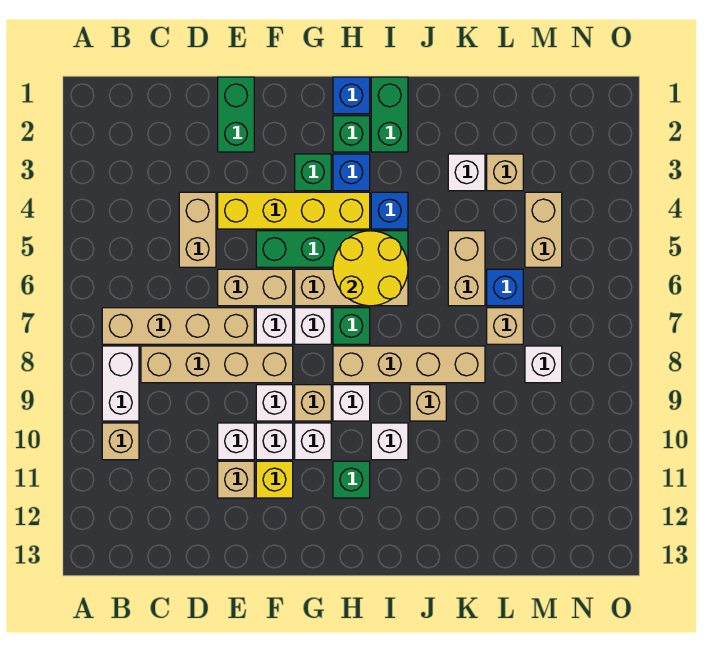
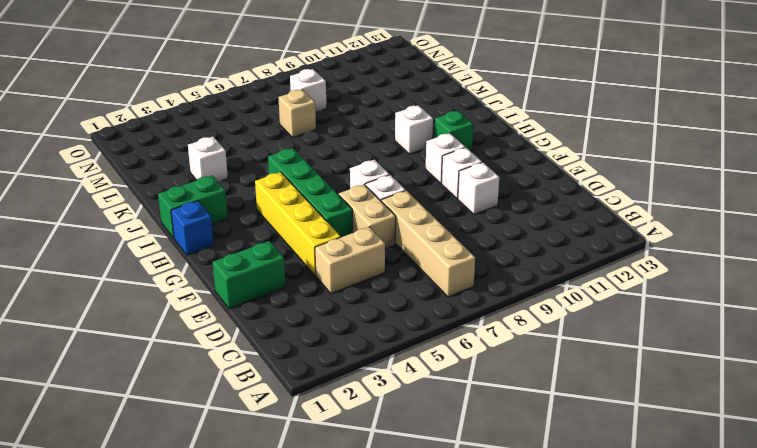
none -> white 1x2 brick [102,346,139,421]
none -> tan 1x1 brick [102,423,139,460]
none -> tan 1x4 brick [141,346,293,383]
none -> tan 1x1 brick [218,461,254,498]

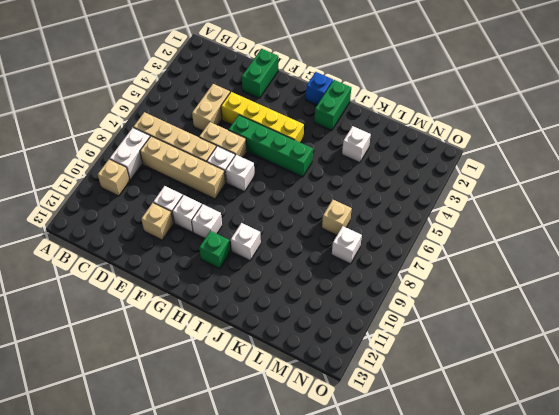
none -> white 1x1 brick [256,385,293,421]
none -> yellow 1x1 brick [256,461,293,498]
none -> green 1x1 brick [295,154,331,191]
none -> tan 1x3 brick [295,269,408,306]

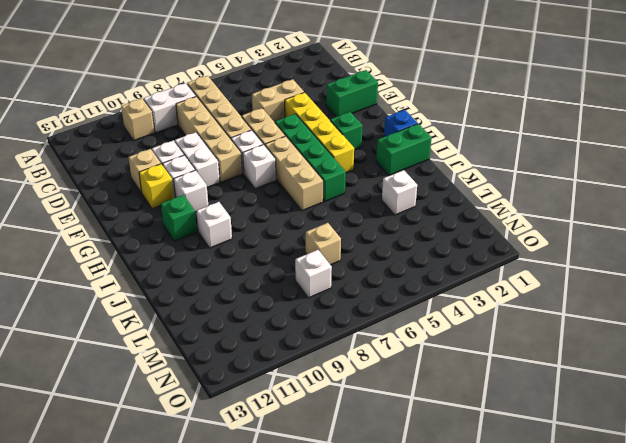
white 1x2 brick [175,132,220,187] -> white 1x1 brick [256,385,293,421]
none -> tan 1x1 brick [295,385,331,421]
none -> green 1x1 brick [333,116,370,152]
none -> blue 1x1 brick [333,154,370,191]
none -> green 1x1 brick [333,308,370,344]

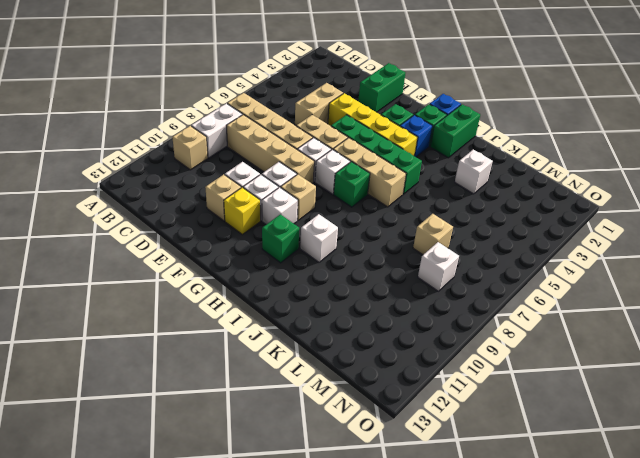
none -> tan 1x4 brick [333,346,485,383]
none -> white 1x1 brick [333,385,370,421]
none -> blue 1x1 brick [371,192,408,229]
none -> tan 1x1 brick [410,385,446,421]

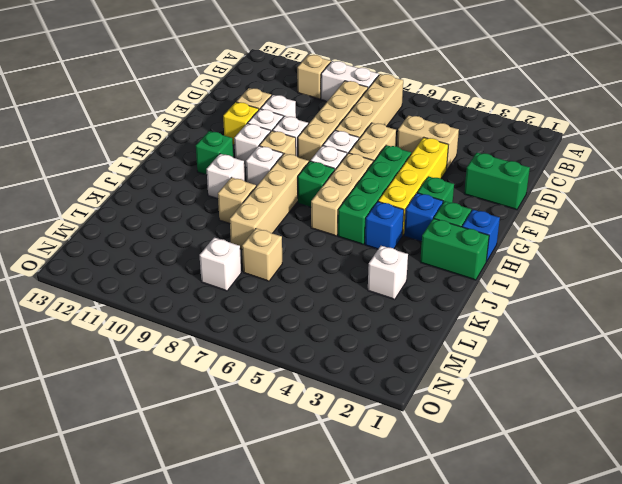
none -> tan 1x2 brick [448,231,485,306]
none -> tan 1x1 brick [487,154,523,191]
none -> blue 1x1 brick [487,269,523,306]
none -> tan 1x2 brick [525,192,562,267]

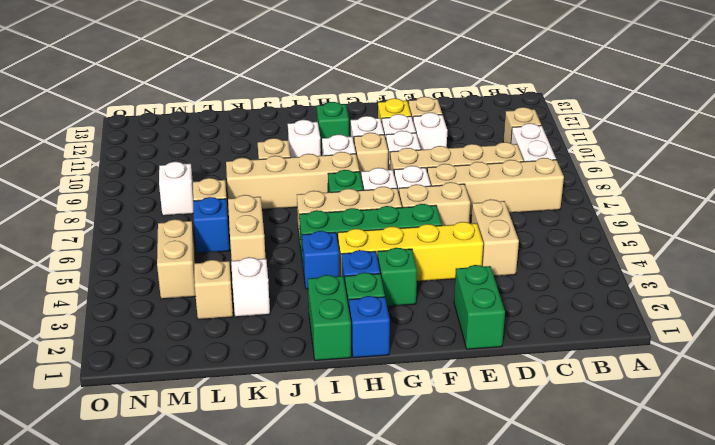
none -> yellow 2x2 round brick [333,231,408,306]

